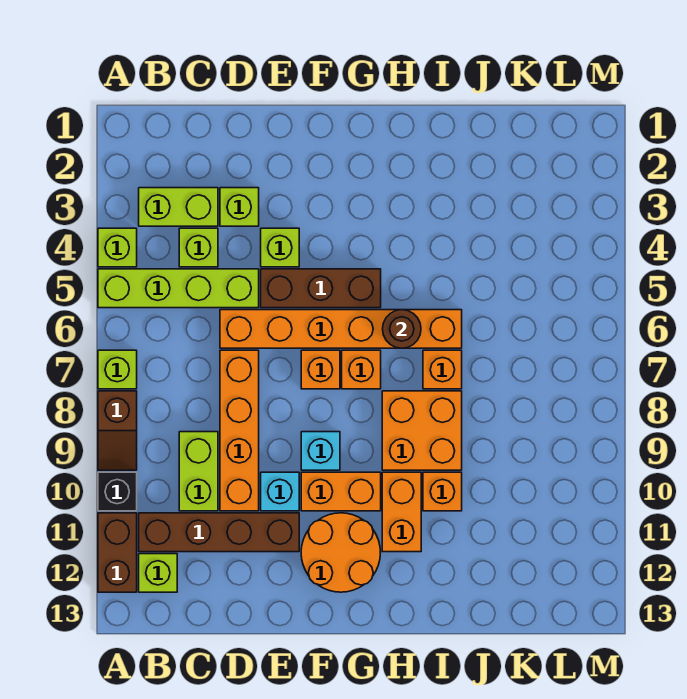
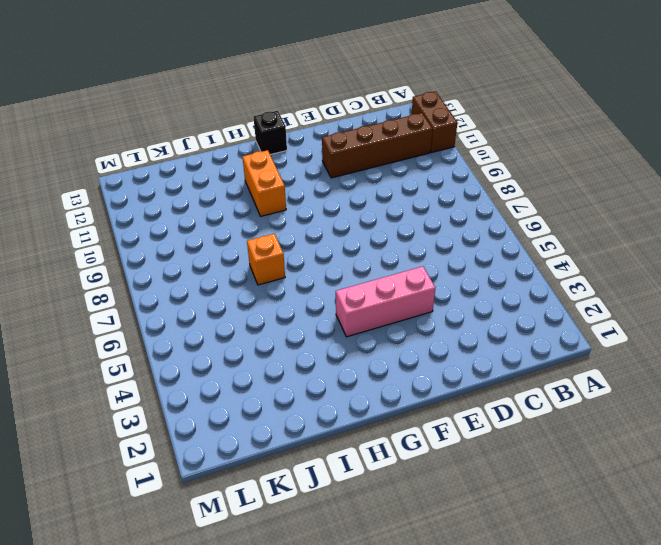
pink 1x3 brick [336,266,435,337] -> lime 1x1 brick [261,228,299,267]
black 1x1 brick [254,111,287,155] -> black 1x1 brick moved to [98,472,137,511]
none -> lime 1x1 brick [98,228,137,267]
none -> lime 1x4 brick [98,269,259,308]
none -> lime 1x1 brick [98,350,137,389]

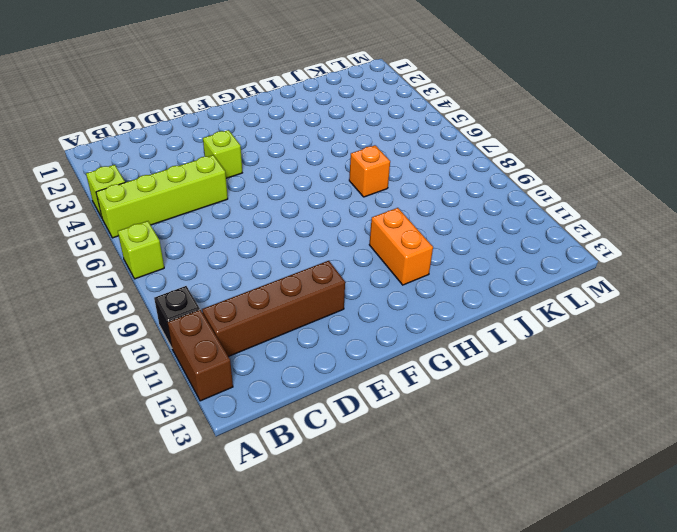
none -> brown 1x2 slope [98,391,137,470]
none -> lime 1x2 brick [139,188,218,226]
none -> lime 1x1 brick [139,554,177,592]

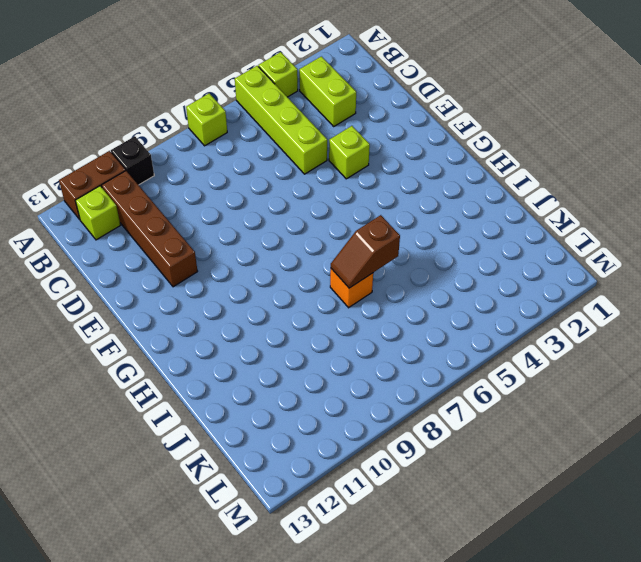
brown 1x2 slope [331,215,400,288] -> brown 1x2 slope moved to [98,391,137,470]
none -> lime 1x1 brick [179,228,218,267]
none -> lime 1x2 brick [179,432,218,511]
none -> lime 1x1 brick [220,188,259,226]

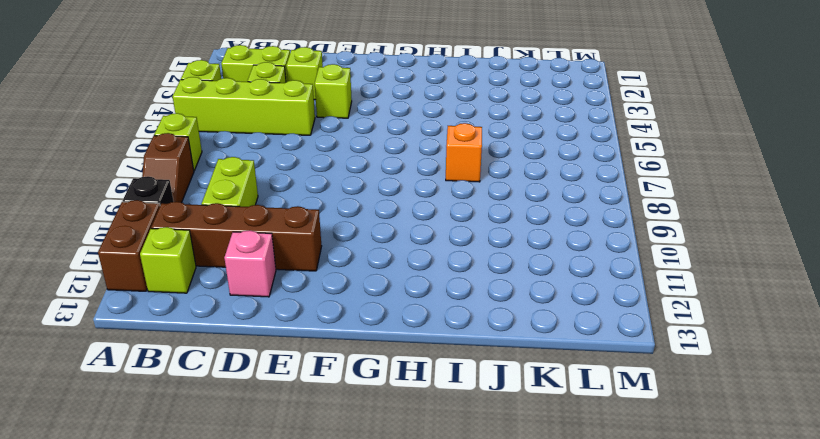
pink 1x1 brick [224,230,276,297] -> none
none -> orange 1x6 brick [220,310,462,348]
none -> orange 1x4 brick [220,350,259,511]
none -> brown 1x3 brick [261,269,381,308]

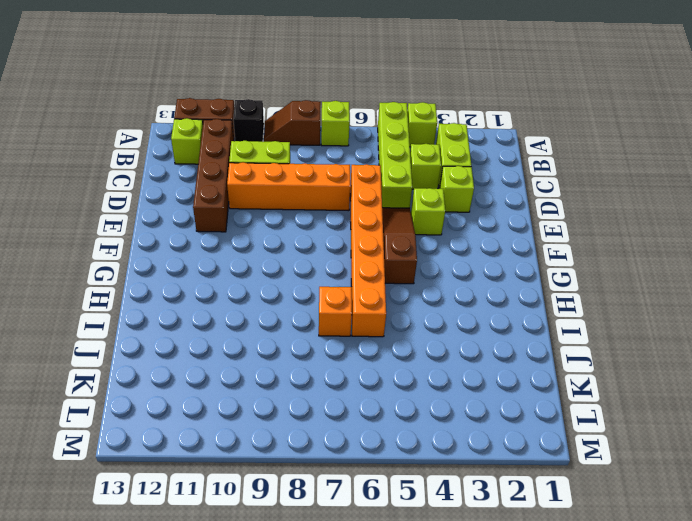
brown 1x3 slope [382,208,417,284] -> brown 1x3 brick [261,269,381,308]
none -> cyan 1x1 brick [261,472,299,511]
none -> orange 1x1 brick [301,350,340,389]
none -> cyan 1x1 brick [301,432,340,470]

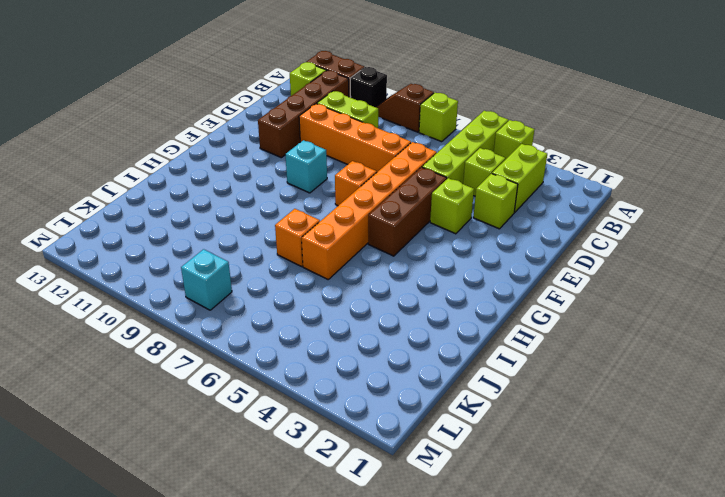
cyan 1x1 brick [181,249,232,310] -> cyan 1x1 brick moved to [261,472,299,511]
none -> orange 1x2 brick [301,472,381,511]
none -> orange 2x2 round brick [301,513,381,592]
none -> orange 1x1 brick [342,350,381,389]

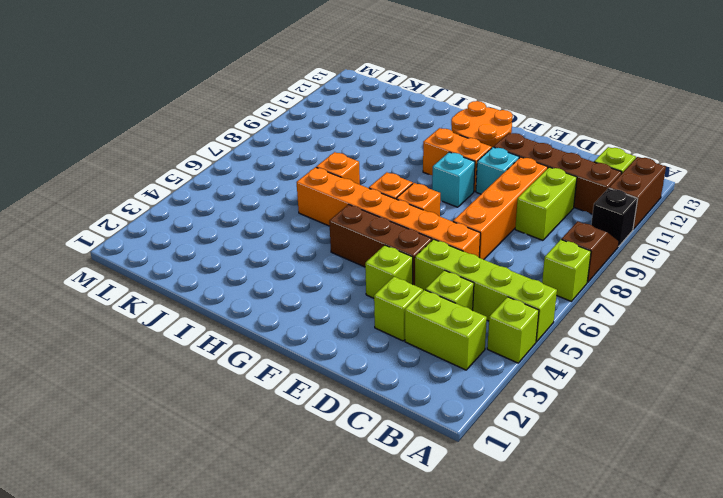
none -> orange 2x2 brick [382,391,462,470]
none -> orange 1x2 brick [382,472,421,552]
none -> orange 1x1 brick [423,472,462,511]

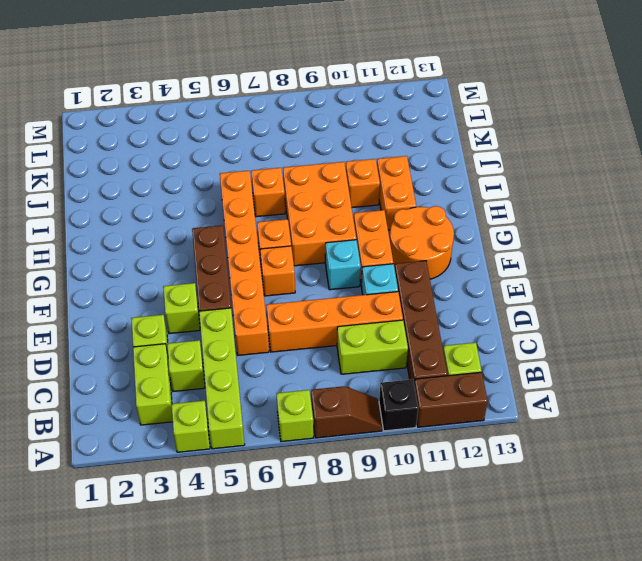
orange 2x3 brick [283,162,356,266] -> orange 2x2 brick [382,391,462,470]
orange 1x2 brick [377,156,416,230] -> orange 1x2 brick turned to [382,472,421,552]
none -> brown 1x1 round brick [383,310,421,348]

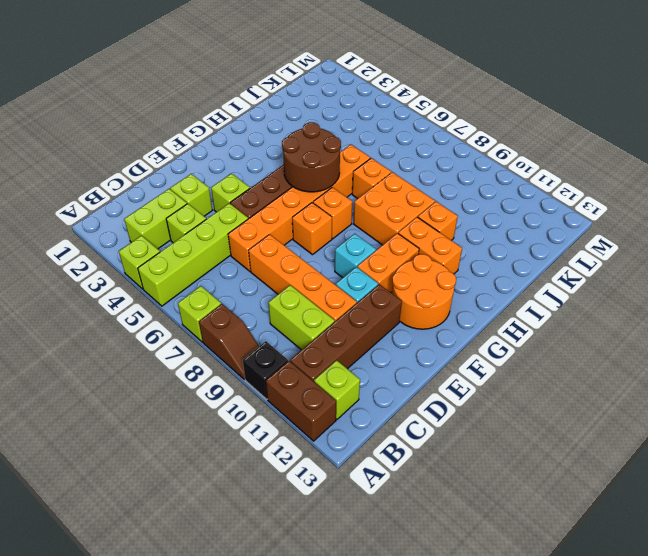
brown 2x2 round brick [282,122,341,192] -> brown 1x1 round brick [383,310,421,348]

